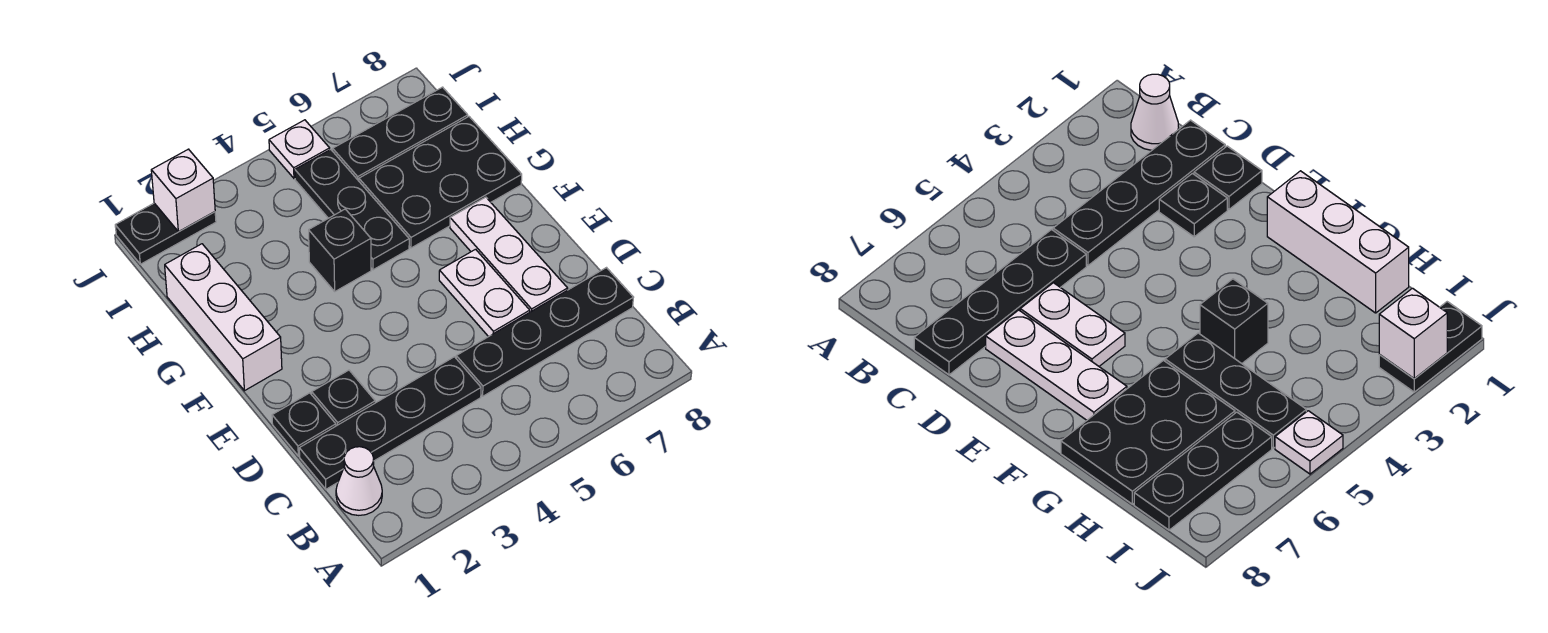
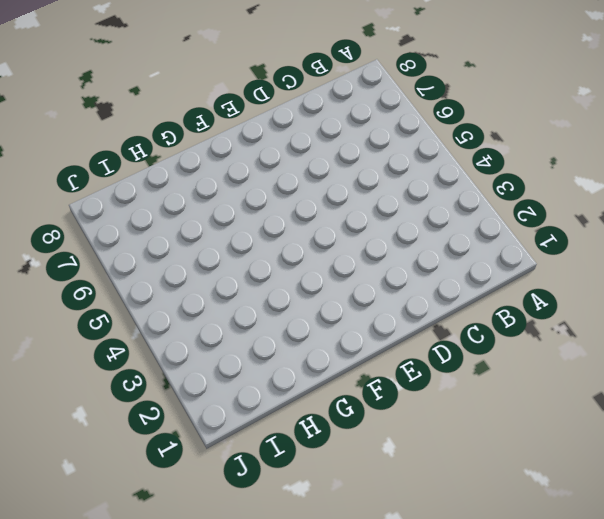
none -> white 1x1 cone [336,447,382,515]
none -> black 1x4 plate [299,357,481,489]
none -> black 1x4 plate [456,268,633,396]

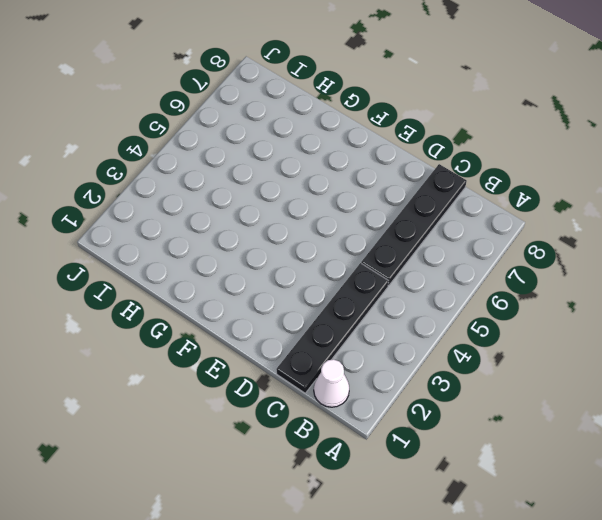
none -> black 1x1 plate [272,393,336,456]
none -> black 1x1 plate [312,370,375,426]
none -> white 1x2 plate [439,249,530,337]

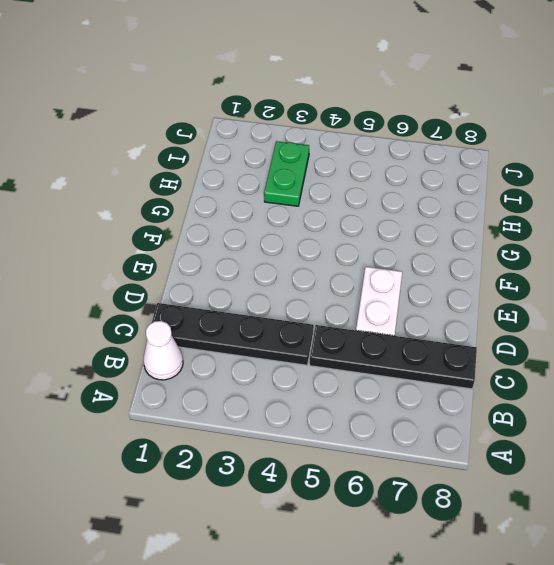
green 1x2 plate [264,141,309,206] -> none
none -> black 1x1 plate [272,393,336,456]
none -> black 1x1 plate [312,370,375,426]
none -> white 1x3 plate [450,197,568,312]

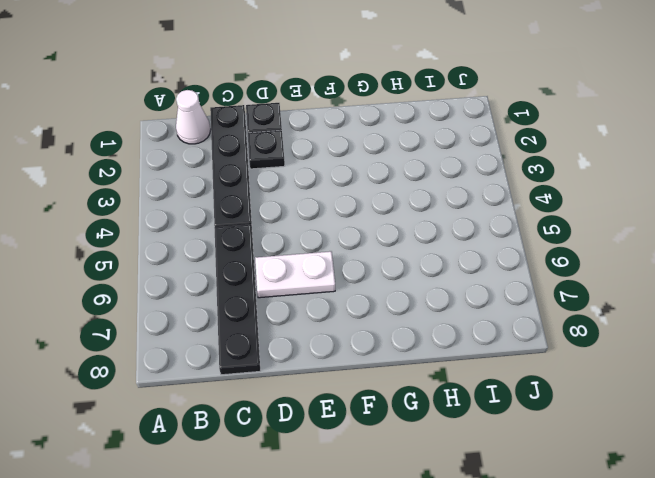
none -> white 1x3 plate [450,197,568,312]
none -> white 1x3 brick [165,244,282,391]
none -> black 1x1 brick [309,209,371,291]

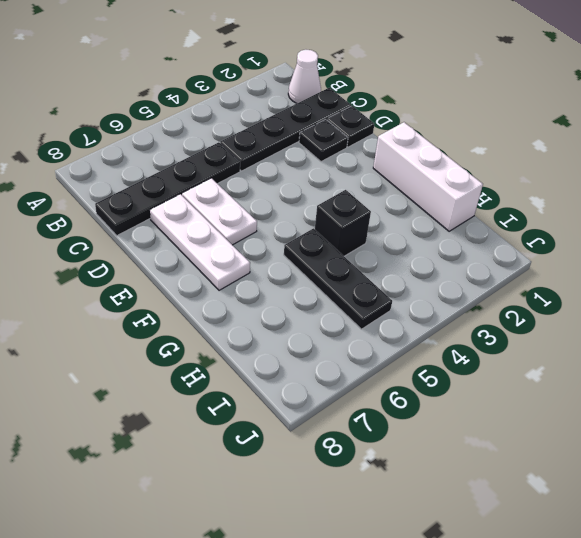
none -> black 2x3 plate [359,117,522,248]
none -> black 1x3 plate [333,87,468,181]
none -> black 1x2 plate [115,203,216,264]

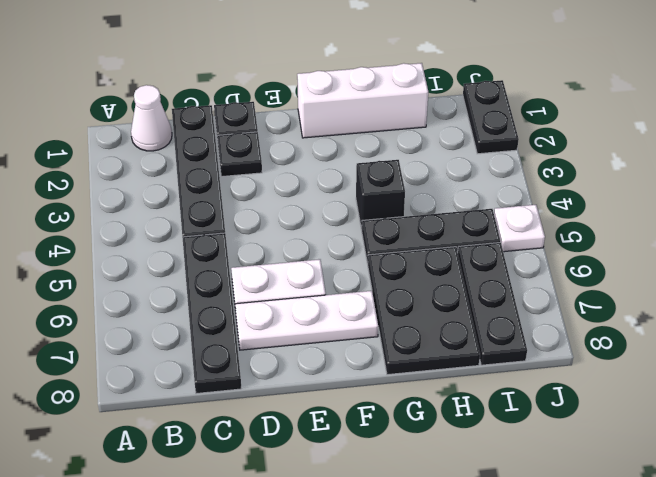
none -> white 1x1 brick [151,149,215,232]

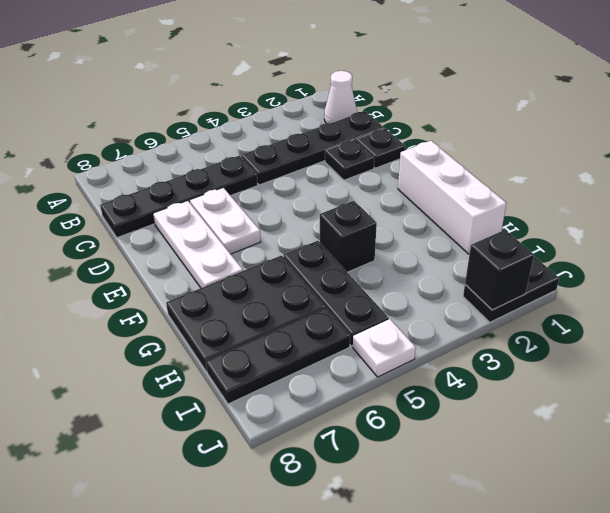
black 1x1 brick [465,230,534,310] -> white 1x1 brick [151,149,215,232]

